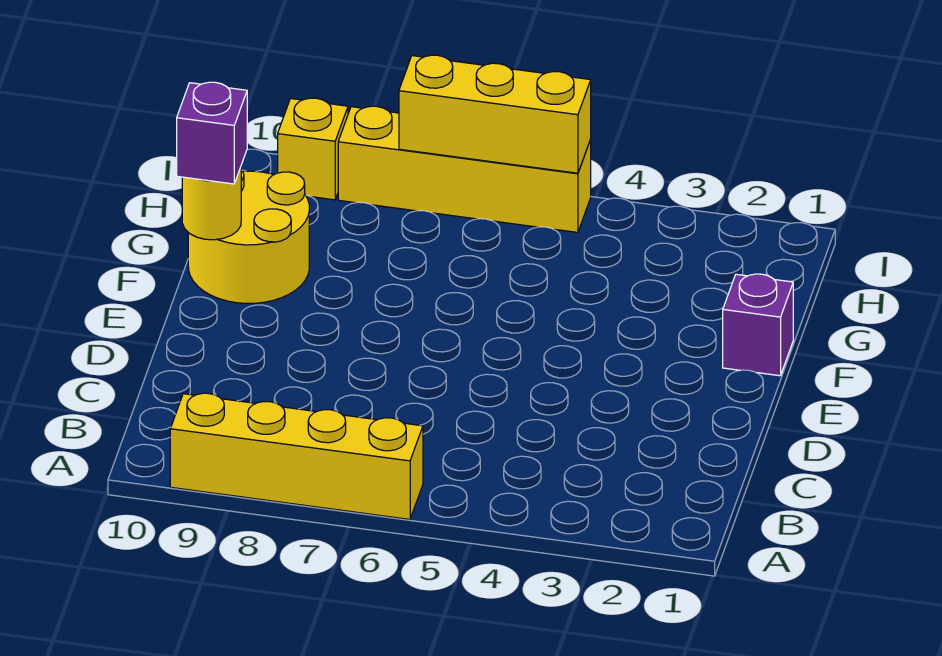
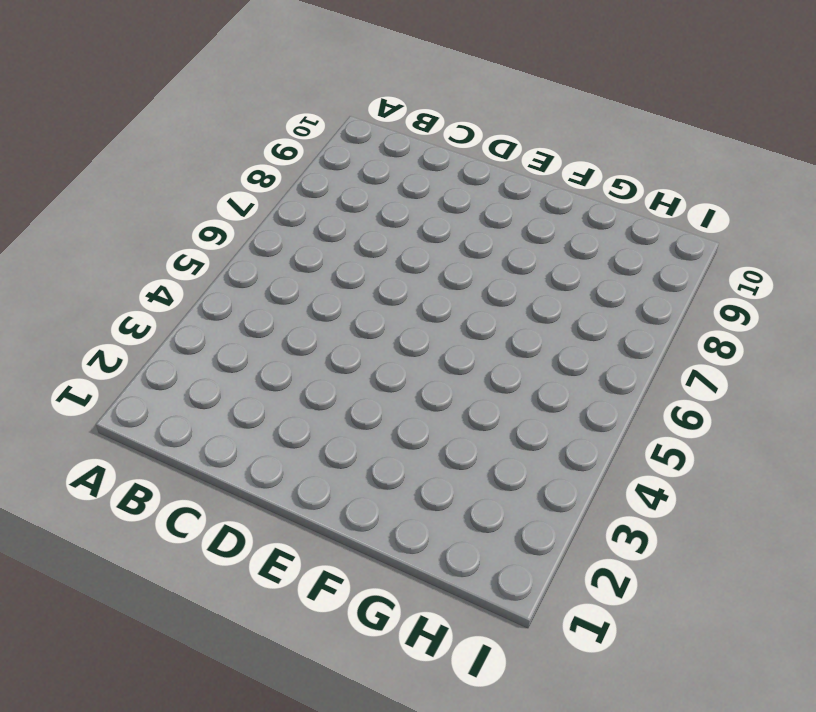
none -> yellow 1x4 brick [170,393,423,519]
none -> purple 1x1 brick [723,274,793,376]

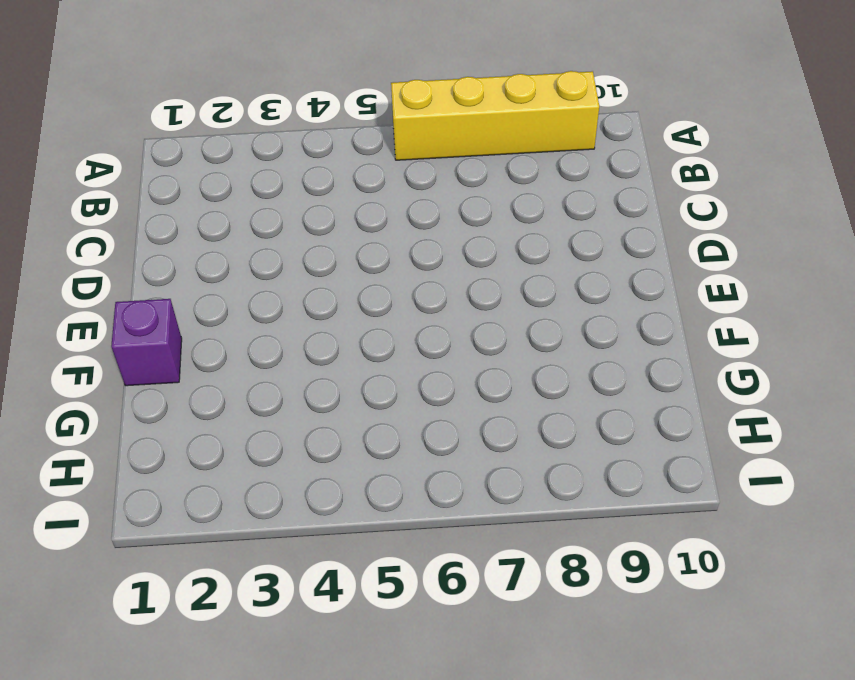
none -> yellow 2x2 round brick [188,170,309,303]
none -> yellow 1x4 brick [338,106,591,232]

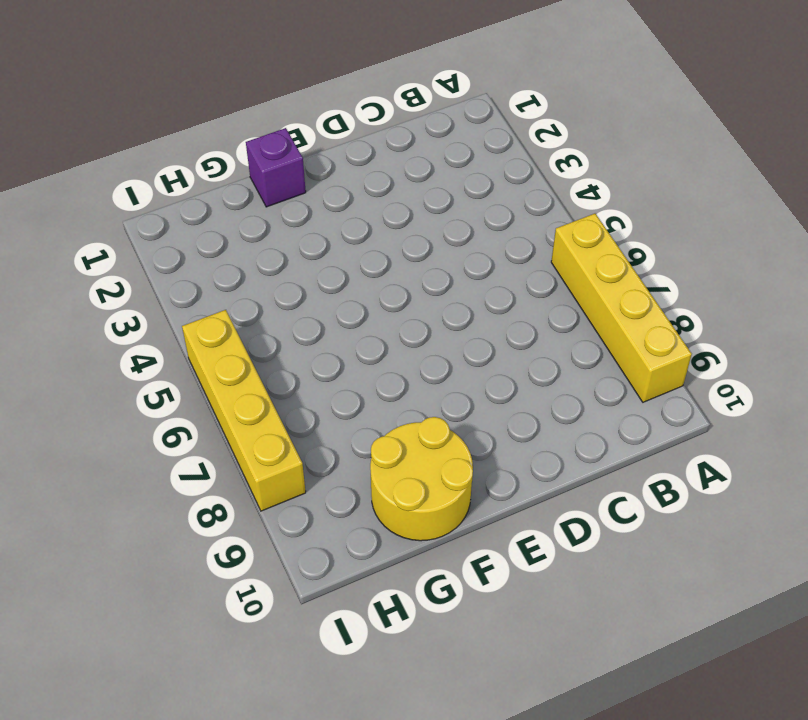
none -> yellow 1x1 brick [278,98,348,200]
none -> yellow 1x1 round brick [182,167,241,240]

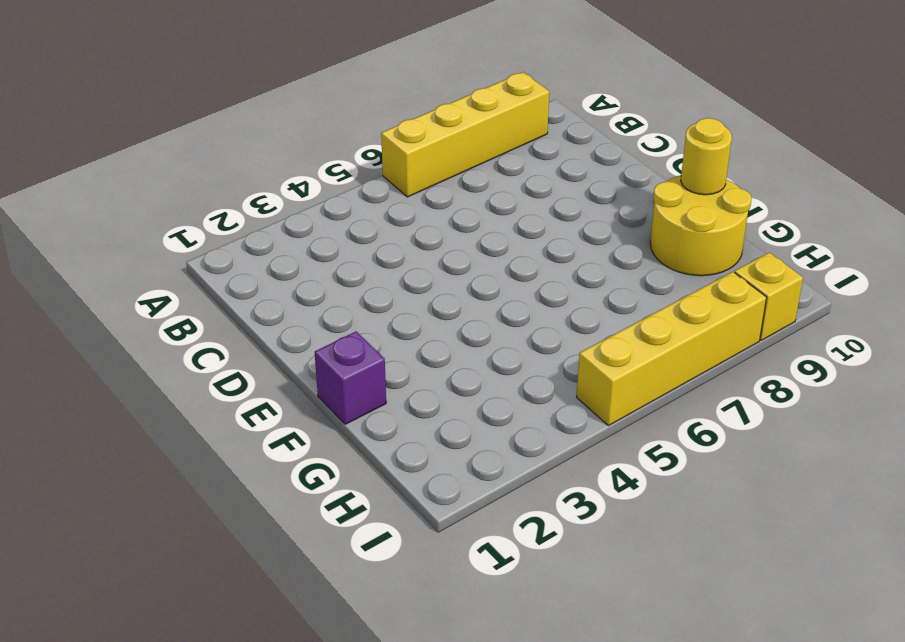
none -> yellow 1x3 brick [399,55,591,173]
none -> purple 1x1 brick [177,82,247,184]

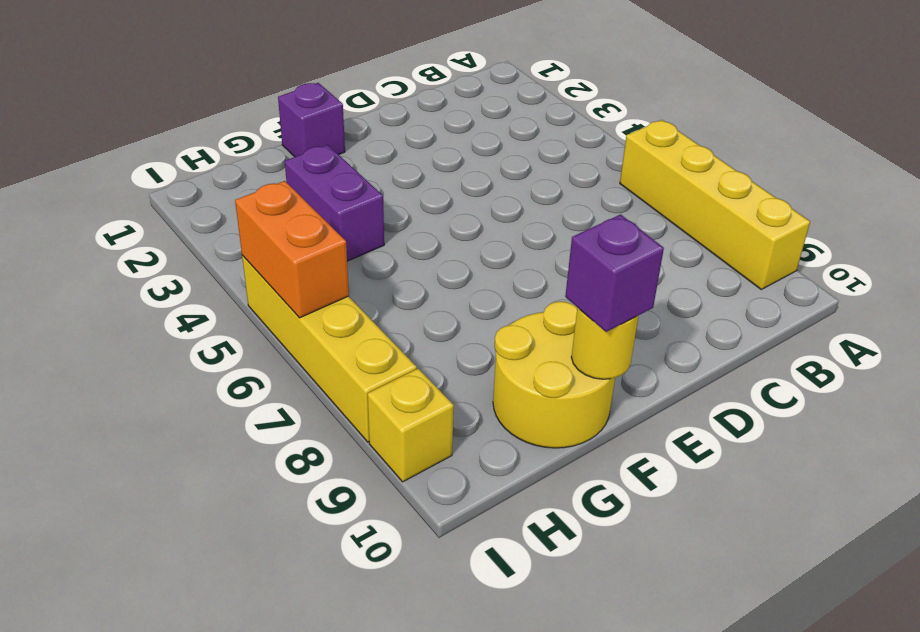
purple 1x2 brick [285,145,384,261] -> none
orange 1x2 brick [235,181,349,318] -> yellow 1x3 brick [399,55,591,173]

